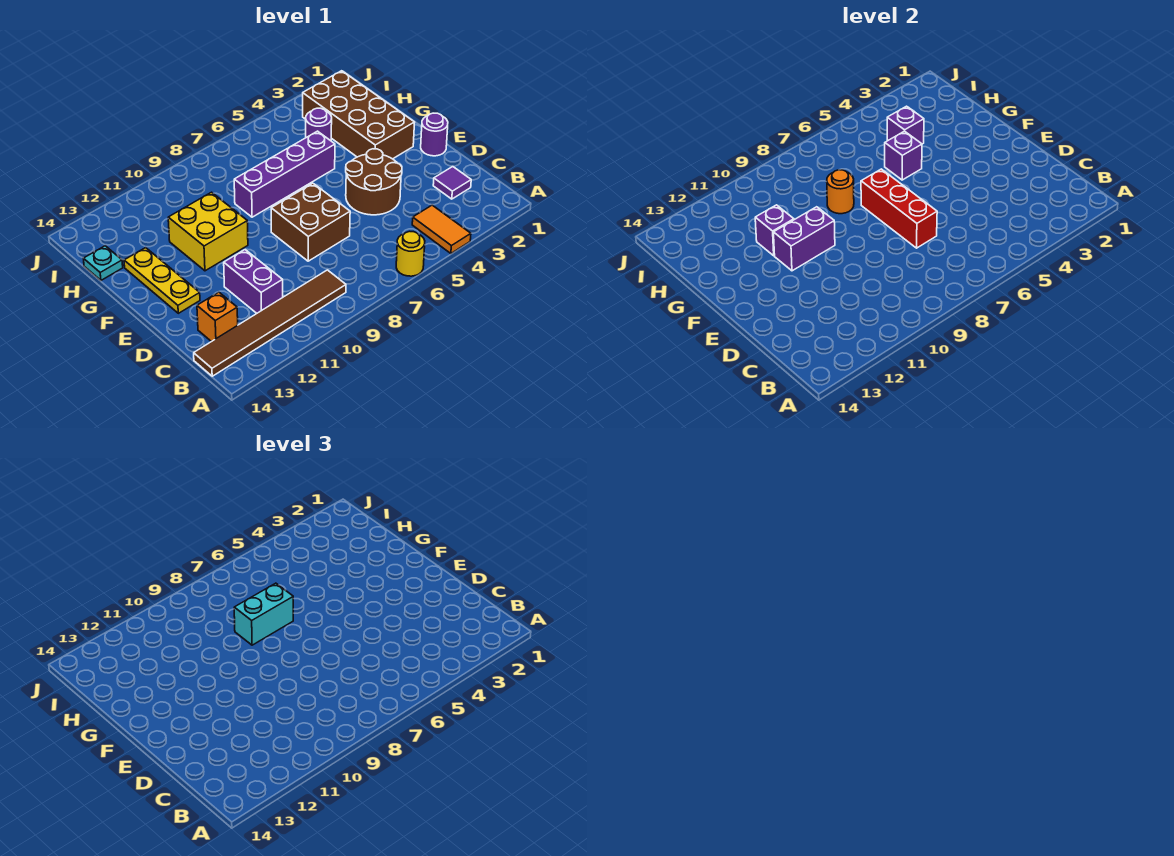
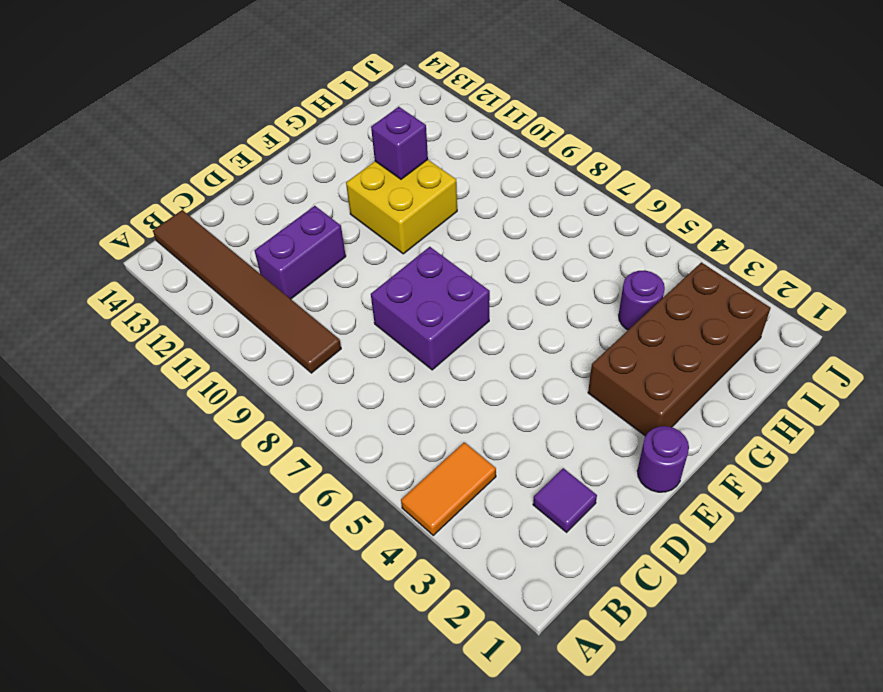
purple 2x2 brick [371,247,490,370] -> brown 2x2 brick [271,183,350,261]
none -> yellow 1x1 round brick [396,231,425,276]
none -> orange 1x1 brick [197,292,238,342]
none -> brown 2x2 round brick [346,149,402,215]

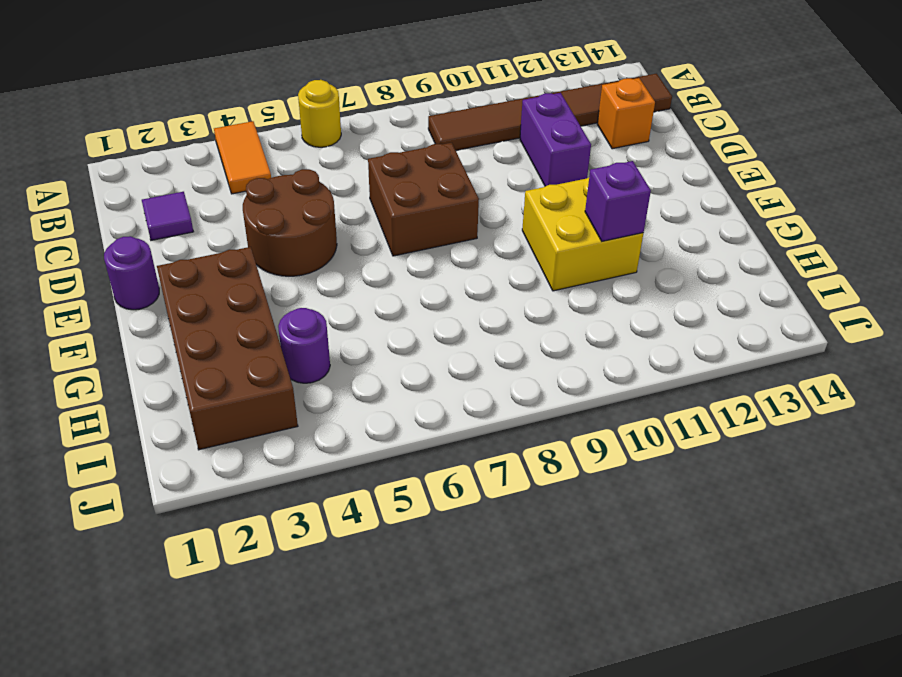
none -> yellow 1x3 plate [124,248,200,313]
none -> purple 1x4 brick [234,131,335,217]
none -> cyan 1x1 plate [83,246,123,280]

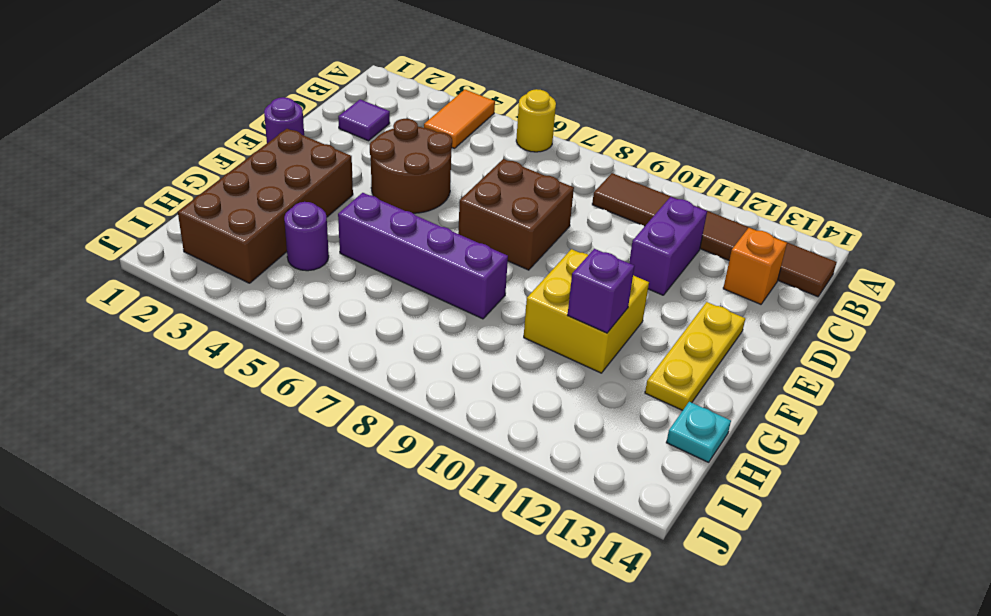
none -> red 1x3 brick [861,169,937,248]
none -> purple 1x2 brick [774,207,835,271]
none -> purple 1x1 brick [885,131,922,180]

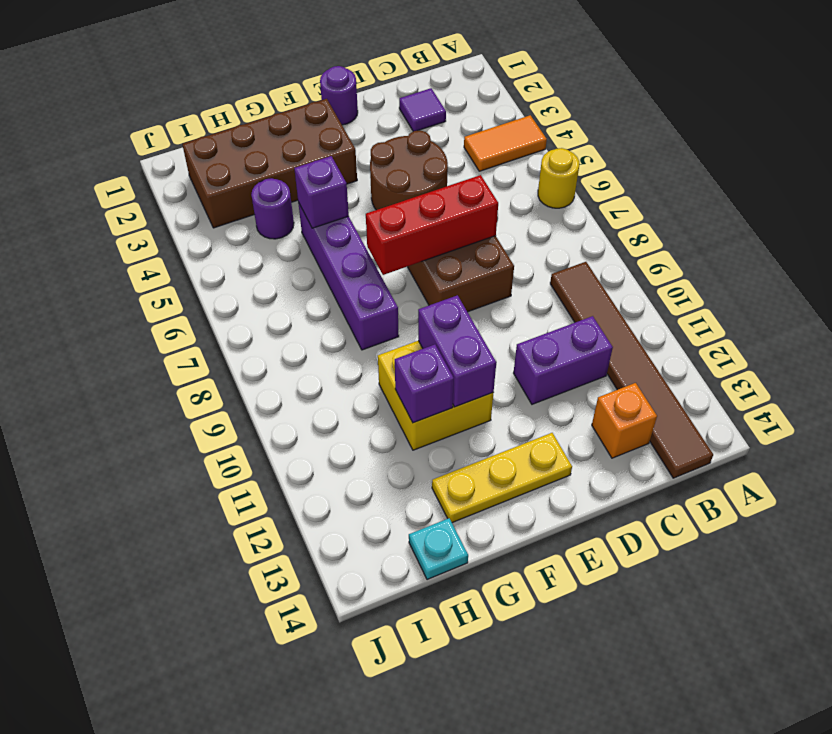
none -> orange 1x1 round brick [827,170,854,214]
none -> purple 1x1 brick [887,106,924,144]
none -> cyan 1x2 brick [234,583,293,645]

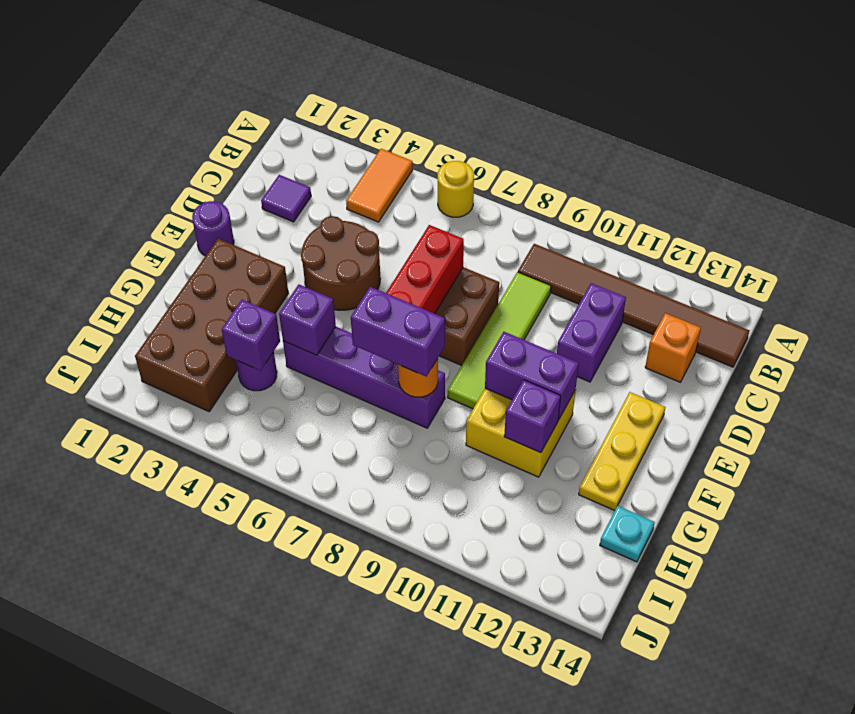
lime 1x4 tile [448,272,551,409] -> none
purple 1x2 brick [351,287,445,377] -> cyan 1x2 brick [234,583,293,645]

